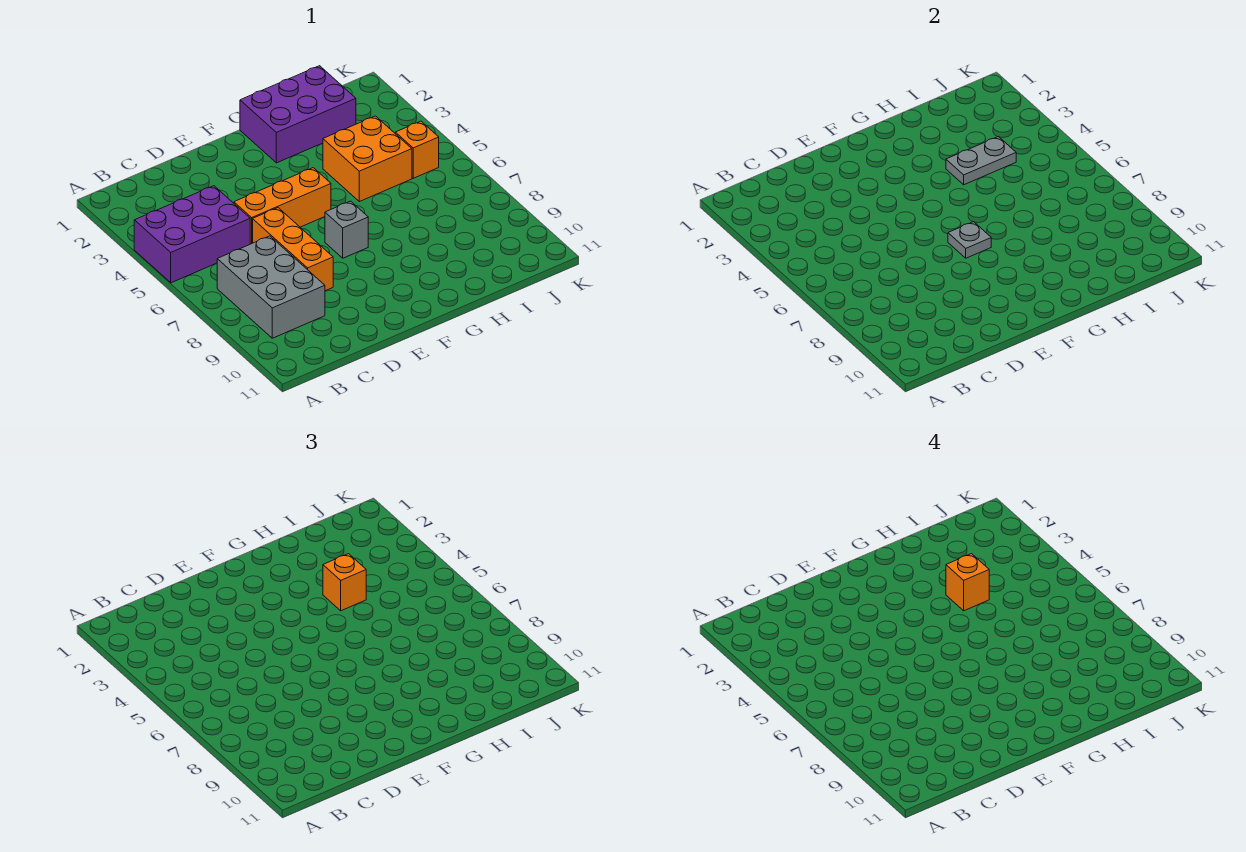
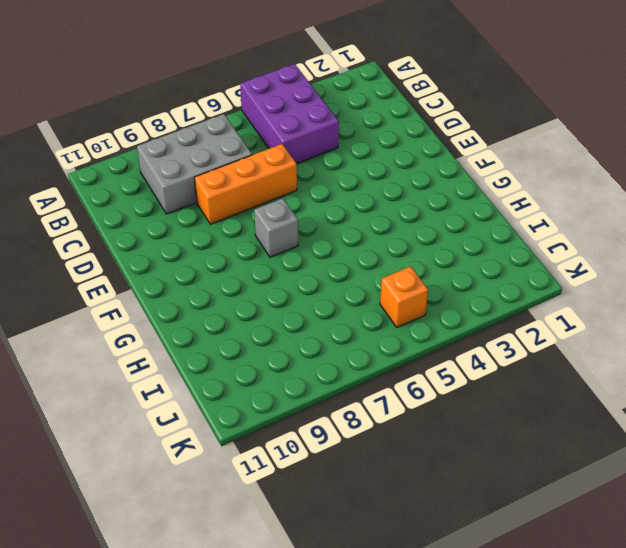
none -> orange 1x3 brick [234,168,331,244]
none -> purple 2x3 brick [240,66,356,163]
none -> orange 2x2 brick [323,116,412,202]

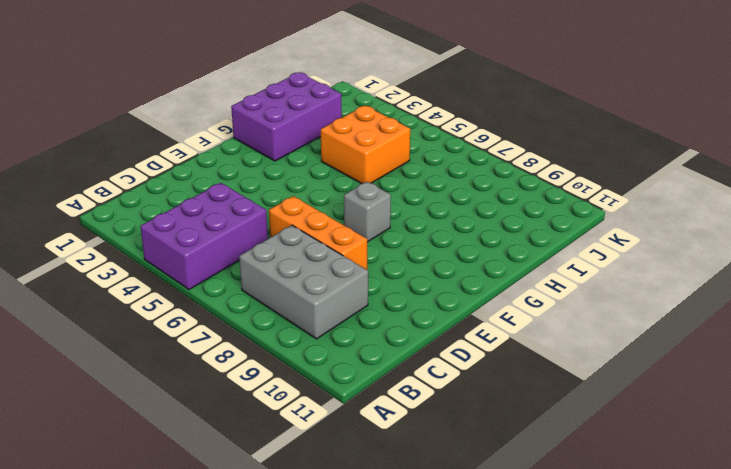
none -> orange 1x3 brick [234,168,331,244]
none -> orange 1x1 brick [395,121,439,178]
none -> grey 1x1 plate [948,222,991,258]

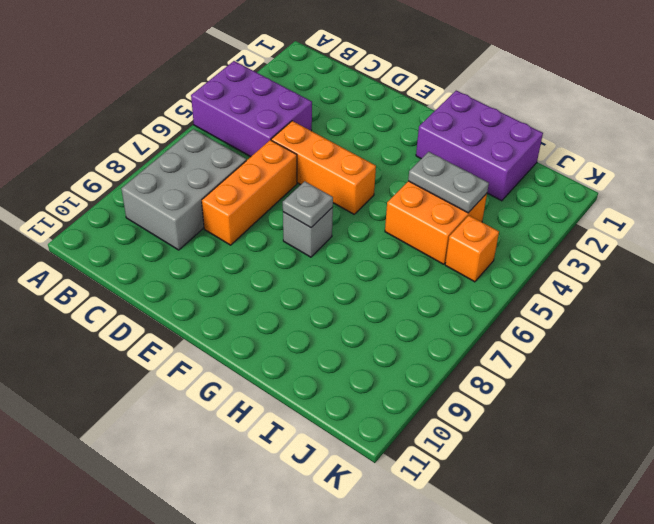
none -> orange 1x1 brick [323,554,366,611]
none -> orange 1x1 brick [946,554,989,611]

